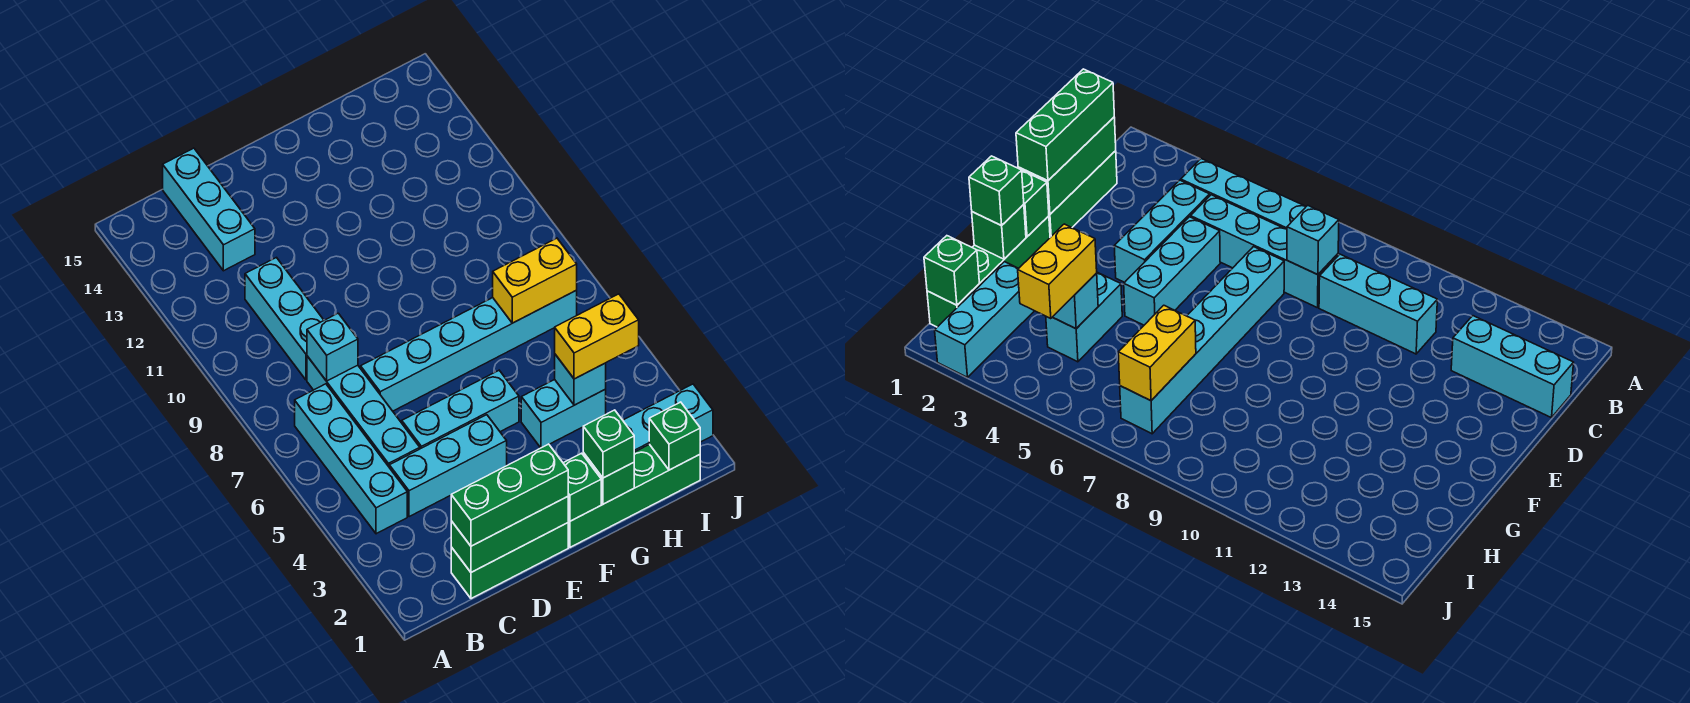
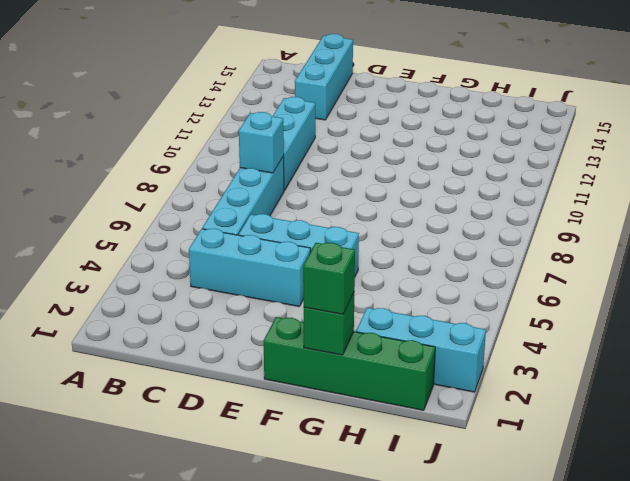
none -> cyan 1x4 brick [295,384,407,534]
none -> green 1x3 brick [451,523,568,599]
none -> cyan 1x6 brick [361,290,577,411]

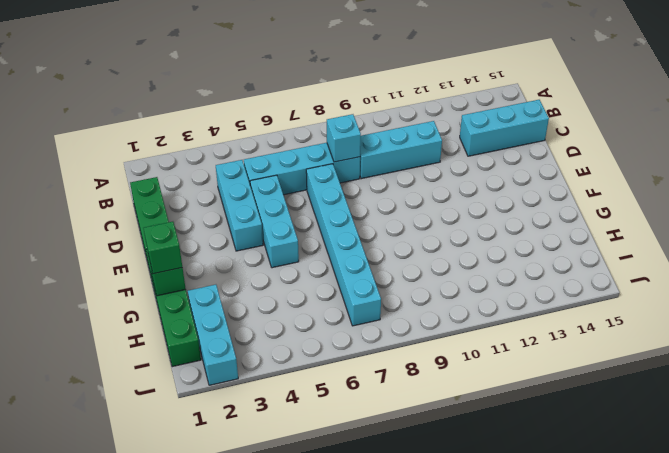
none -> cyan 1x4 brick [295,384,407,534]
none -> cyan 1x2 brick [521,380,606,448]
none -> green 1x3 brick [451,497,568,572]

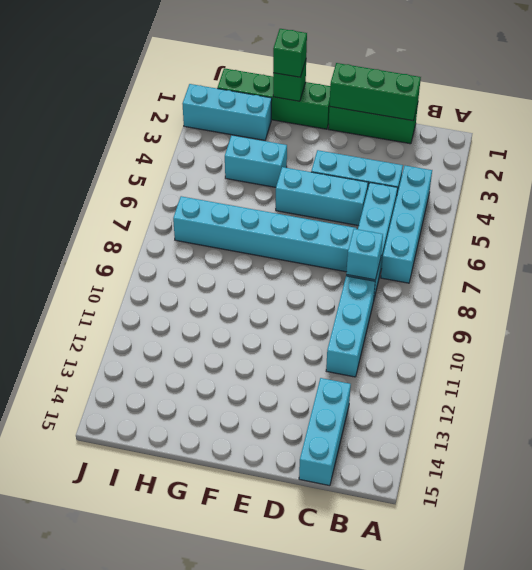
none -> green 1x1 brick [563,453,601,521]
none -> cyan 1x1 brick [555,354,606,405]
none -> yellow 1x2 brick [493,238,577,323]

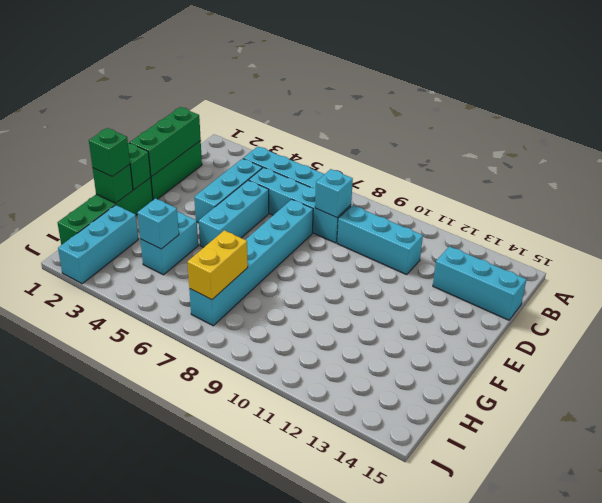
none -> green 1x1 brick [649,402,700,470]
none -> green 1x3 brick [451,444,568,546]
none -> yellow 1x2 brick [555,294,639,379]

